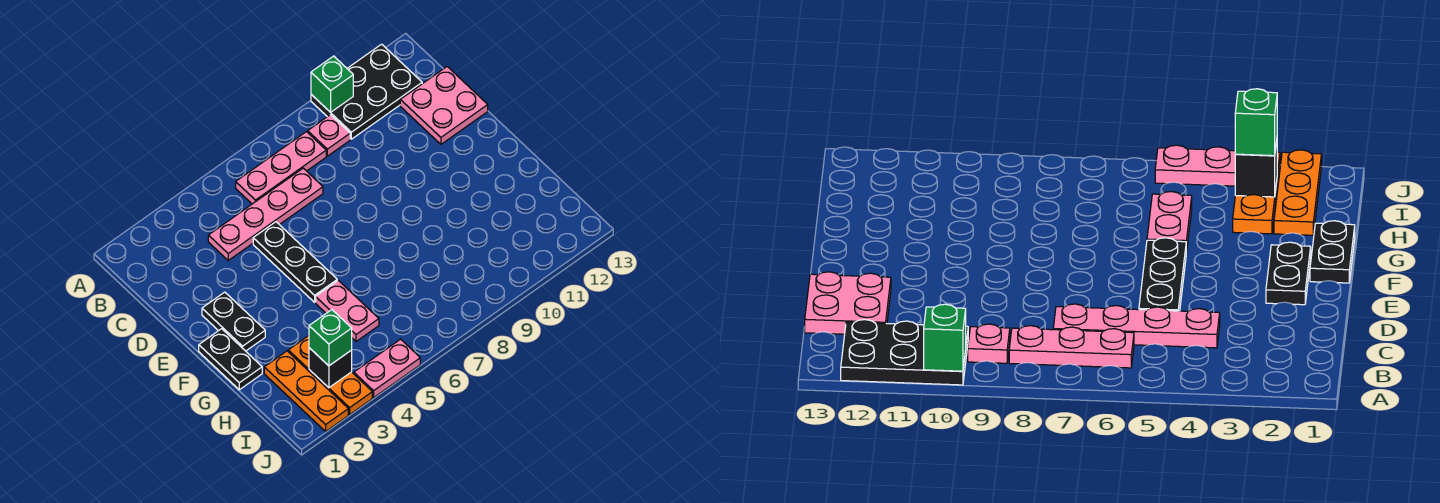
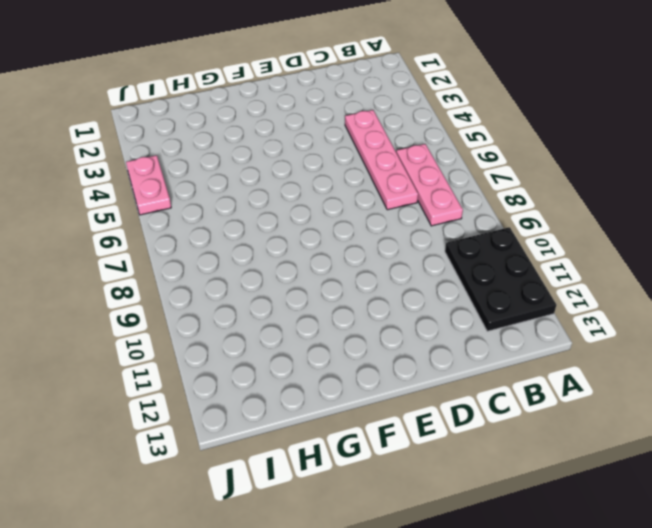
none -> pink 1x1 plate [308,115,350,156]
none -> pink 2x2 plate [400,67,488,144]
none -> black 1x3 plate [253,222,337,302]

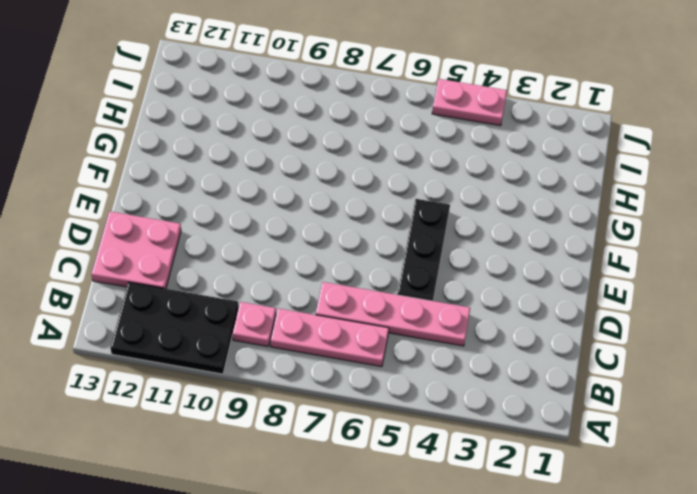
none -> black 1x2 plate [202,292,265,351]
none -> black 1x2 plate [199,329,262,390]
none -> pink 1x2 plate [316,280,379,341]

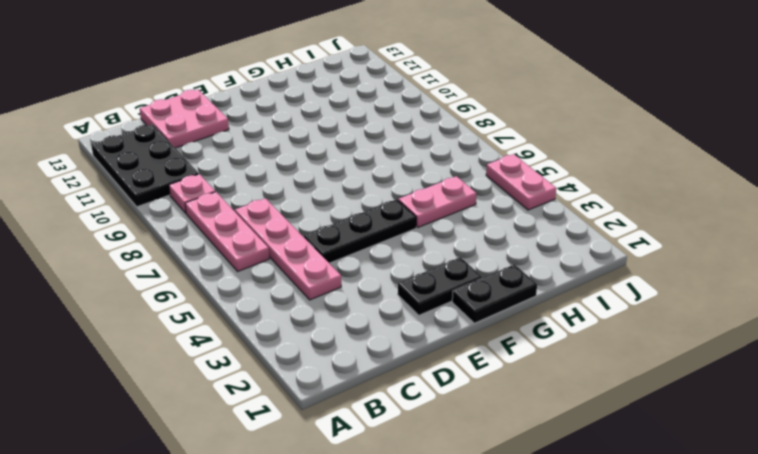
none -> orange 1x3 plate [264,351,348,431]
none -> orange 1x3 plate [288,336,372,414]
none -> green 1x1 brick [311,56,353,112]

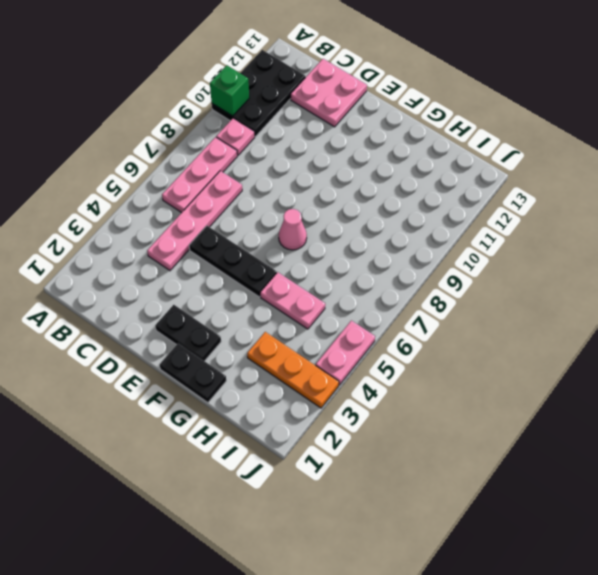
pink 1x1 cone [279,209,307,250] -> none
none -> orange 1x3 plate [264,351,348,431]
none -> black 1x1 brick [309,348,352,388]
none -> green 1x1 brick [309,310,352,366]

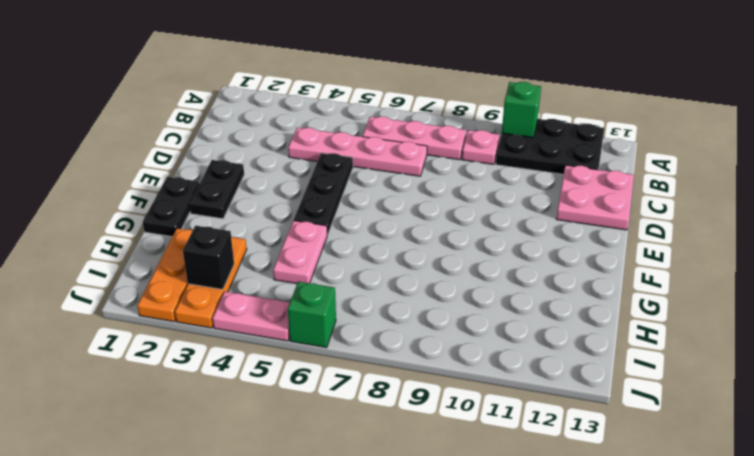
green 1x1 brick [288,282,336,347] -> green 1x1 brick moved to [309,310,352,366]

